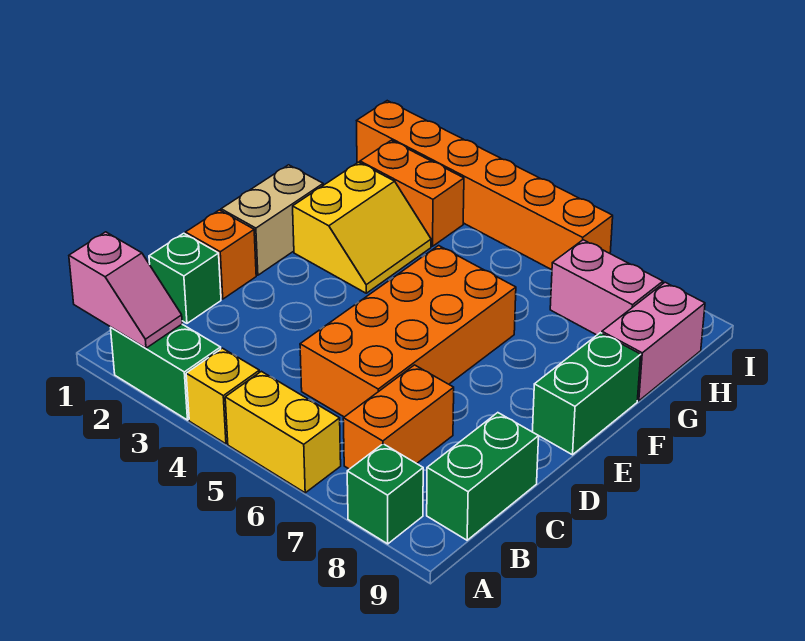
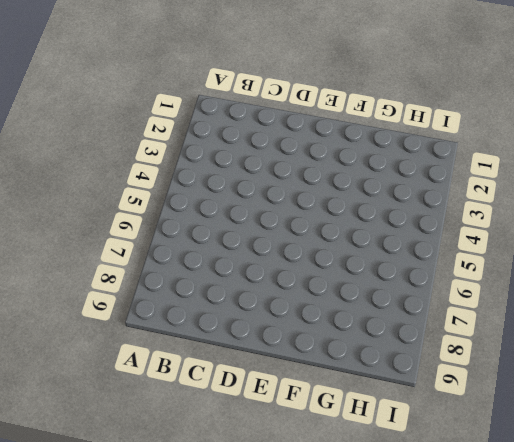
none -> green 1x2 brick [111,324,221,420]
none -> yellow 1x1 brick [186,348,260,444]
none -> yellow 1x2 brick [225,371,341,493]

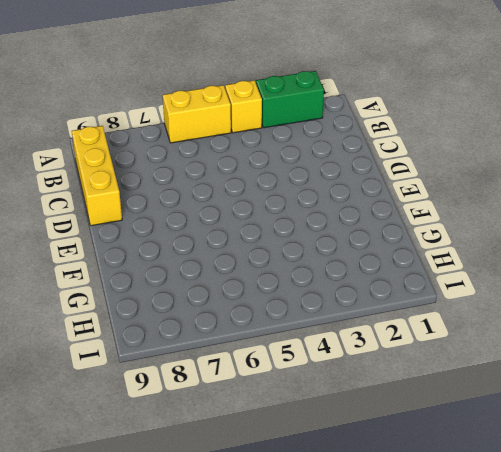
yellow 1x3 brick [72,126,122,226] -> green 1x2 brick [427,413,539,540]
none -> green 1x1 brick [347,444,423,544]
none -> orange 1x2 brick [343,365,454,469]
none -> green 1x1 brick [149,233,221,323]

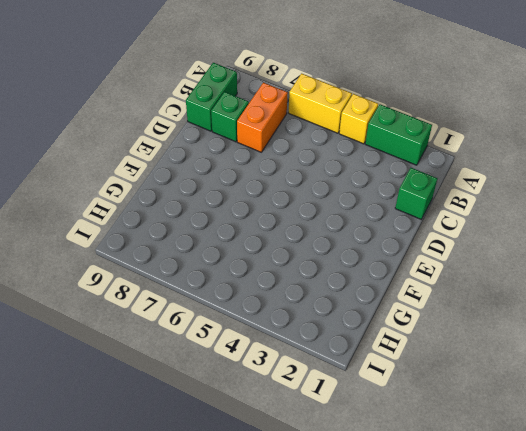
green 1x1 brick [211,92,249,142] -> green 1x1 brick moved to [347,444,423,544]
none -> orange 2x4 brick [300,246,516,417]
none -> orange 1x1 brick [185,210,256,299]
none -> tan 1x2 brick [221,165,323,275]

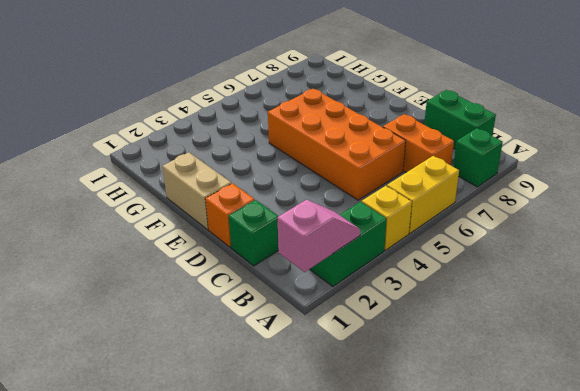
none -> green 1x2 brick [532,333,641,455]
none -> yellow 2x2 slope [293,162,431,293]
none -> pink 1x2 brick [602,282,705,401]

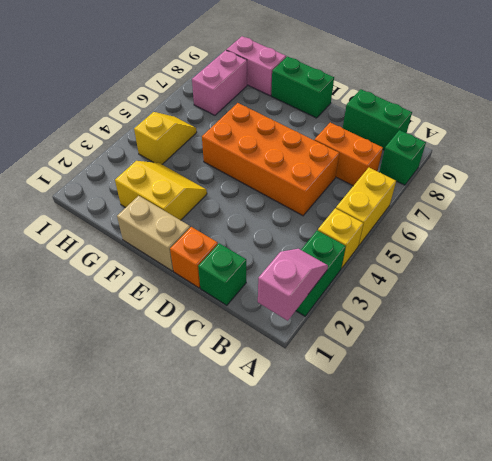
yellow 1x2 slope [134,112,197,164] -> none
none -> orange 1x2 brick [360,140,464,246]
none -> orange 1x6 brick [357,101,613,270]

